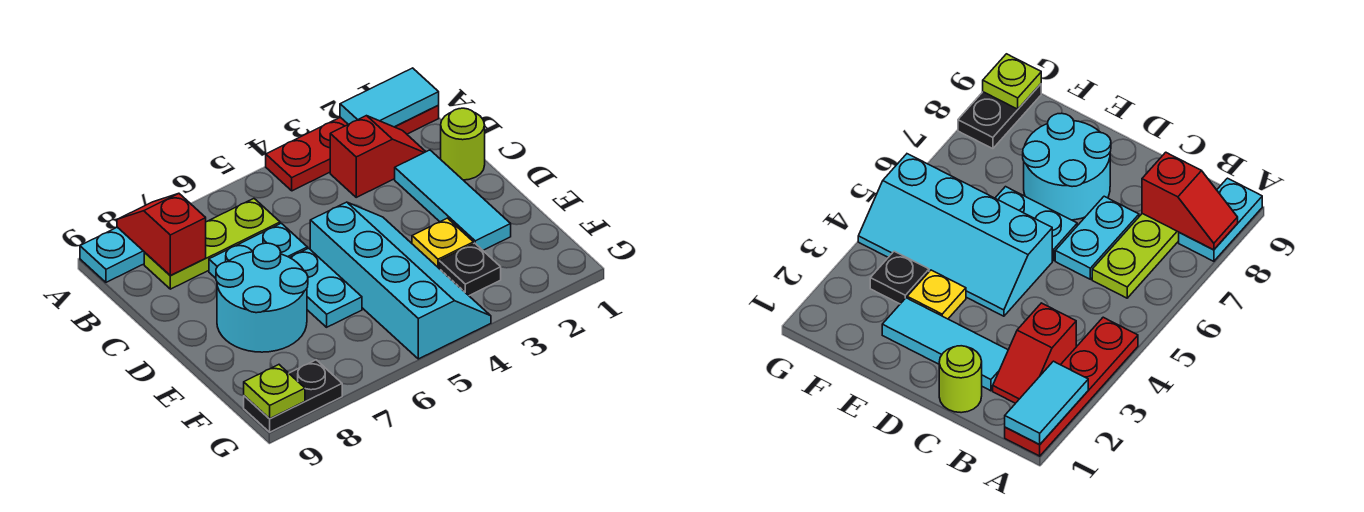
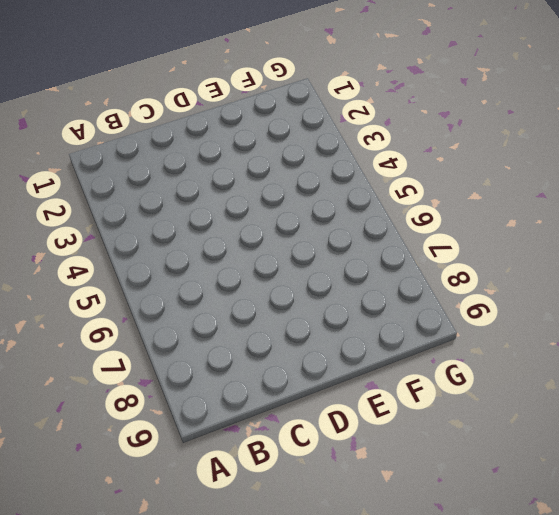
none -> red 1x4 plate [266,106,439,191]
none -> cyan 1x2 plate [80,227,145,282]
none -> red 1x2 slope [330,116,426,197]

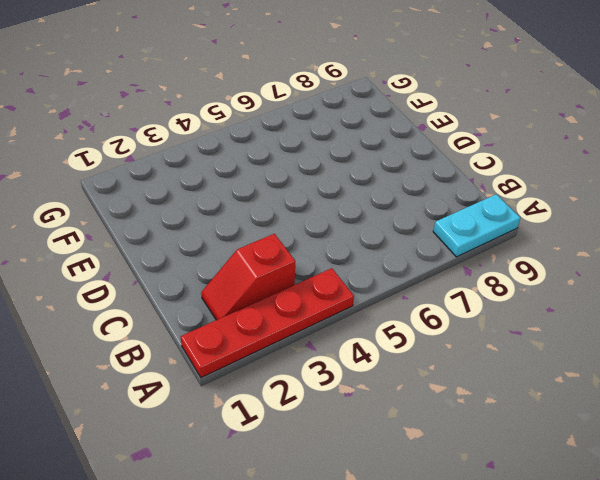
none -> lime 1x3 plate [144,199,280,289]
none -> lime 1x1 round brick [441,108,485,180]
none -> cyan 1x3 tile [395,150,511,250]

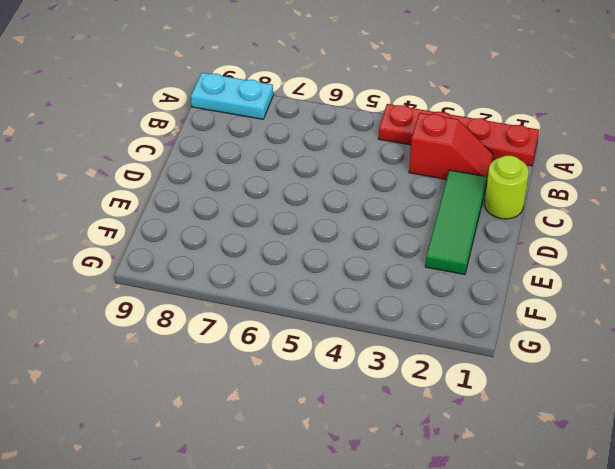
green 1x3 tile [425,170,487,275] -> cyan 1x3 tile [395,150,511,250]
none -> lime 1x3 plate [144,199,280,289]
none -> cyan 1x2 plate [209,223,307,278]
none -> cyan 2x4 slope [310,202,491,359]

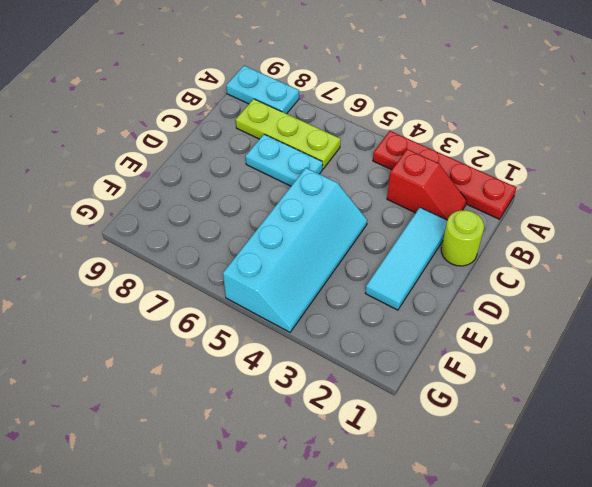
none -> cyan 1x2 plate [290,248,362,327]
none -> cyan 2x2 round brick [216,243,308,352]
none -> yellow 1x1 plate [412,218,473,268]

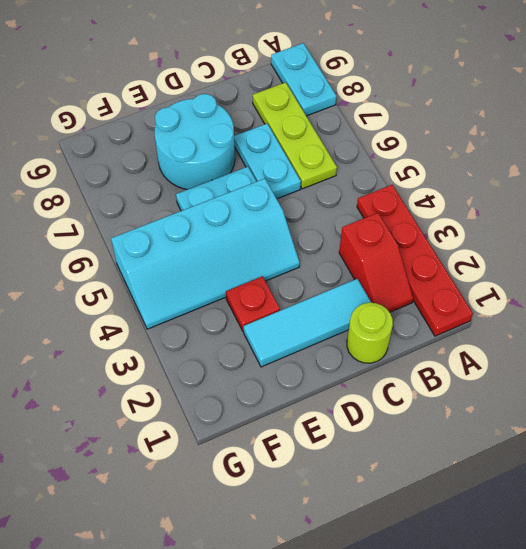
red 1x1 plate [226,276,280,331] -> yellow 1x1 plate [412,218,473,268]
none -> black 1x1 plate [439,243,501,296]
none -> black 1x2 plate [244,360,342,432]
none -> cyan 1x2 tile [340,68,439,127]

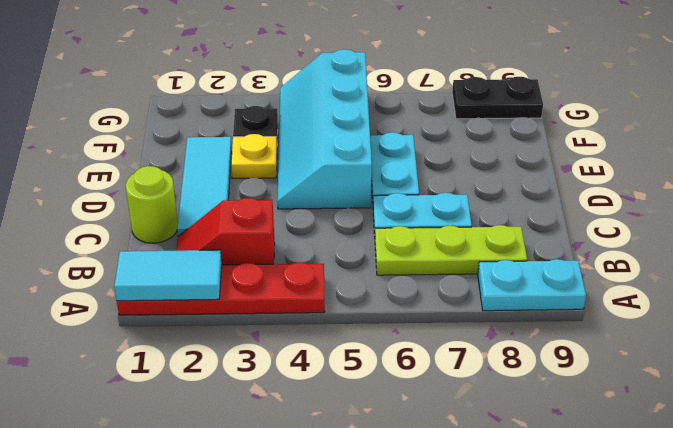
none -> cyan 2x2 round brick [216,243,308,352]
none -> red 1x2 slope [117,193,206,275]
none -> lime 1x1 plate [244,365,305,419]

